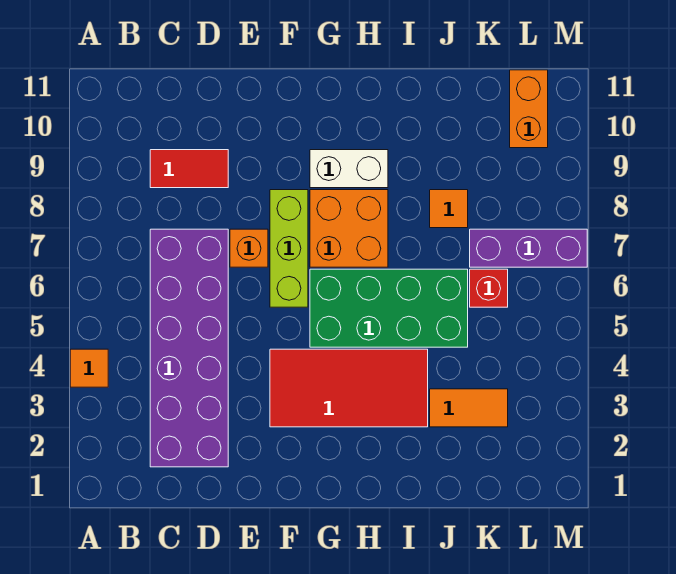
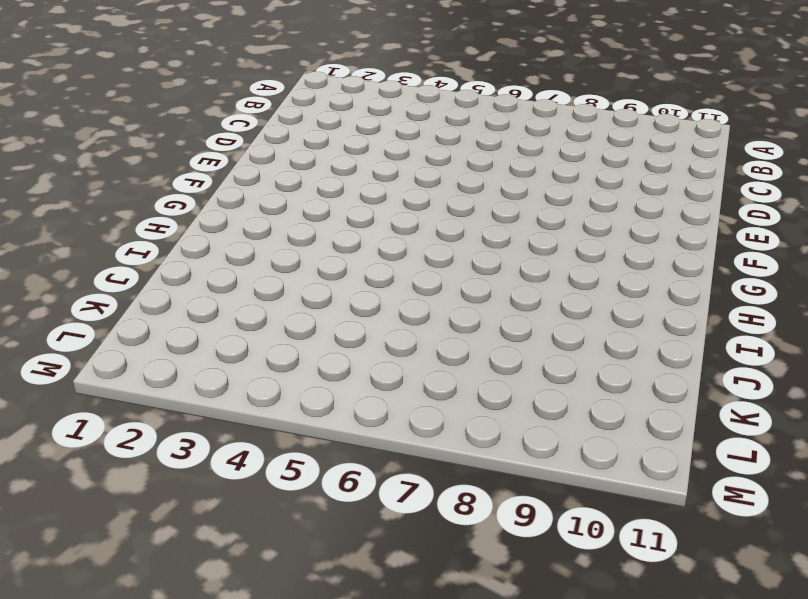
none -> orange 1x1 tile [70,349,108,387]
none -> purple 2x6 brick [150,229,228,467]
none -> red 1x2 tile [150,150,228,188]

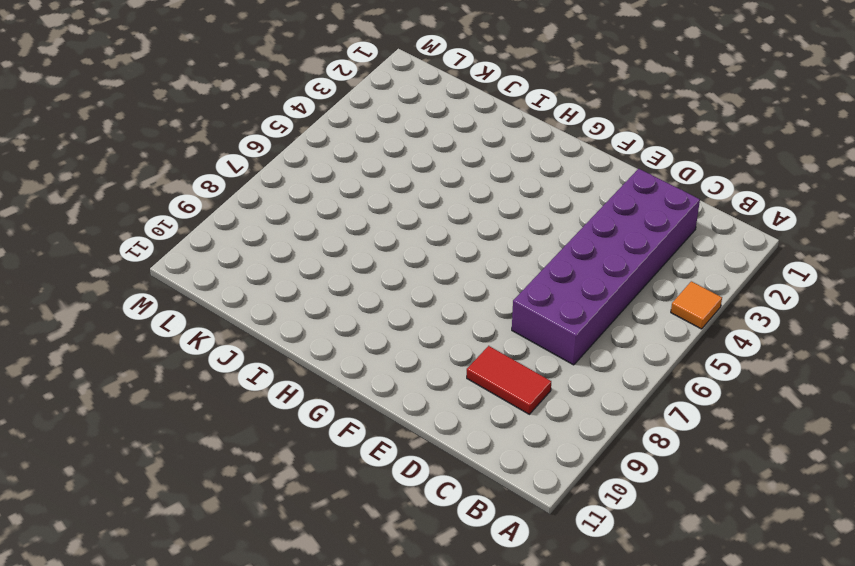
none -> orange 1x1 brick [230,229,268,267]
none -> red 2x4 tile [270,349,428,427]
none -> lime 1x3 brick [270,190,308,307]

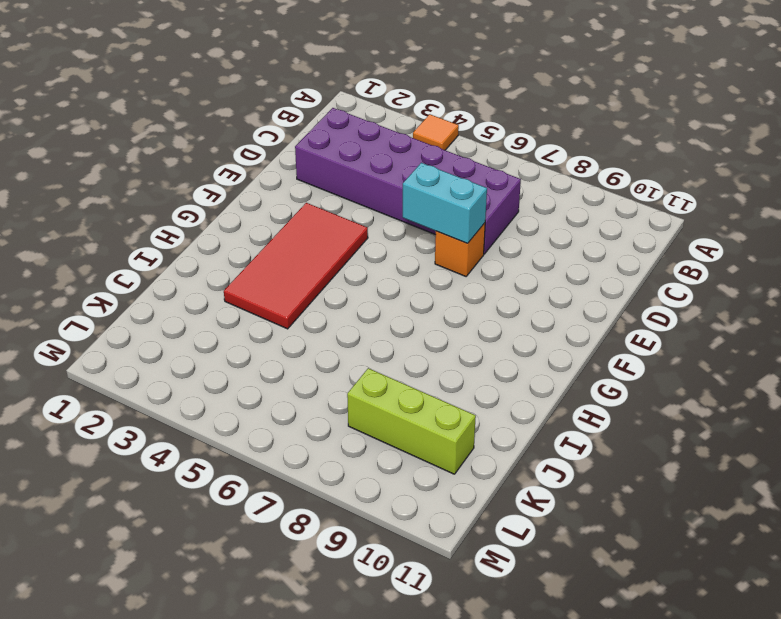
cyan 1x2 brick [403,163,487,243] -> none
lime 1x3 brick [347,368,476,474] -> lime 1x3 brick moved to [270,190,308,307]
none -> red 1x2 tile [150,150,228,188]
none -> green 2x4 brick [310,269,468,347]
none -> orange 2x2 brick [310,190,388,267]

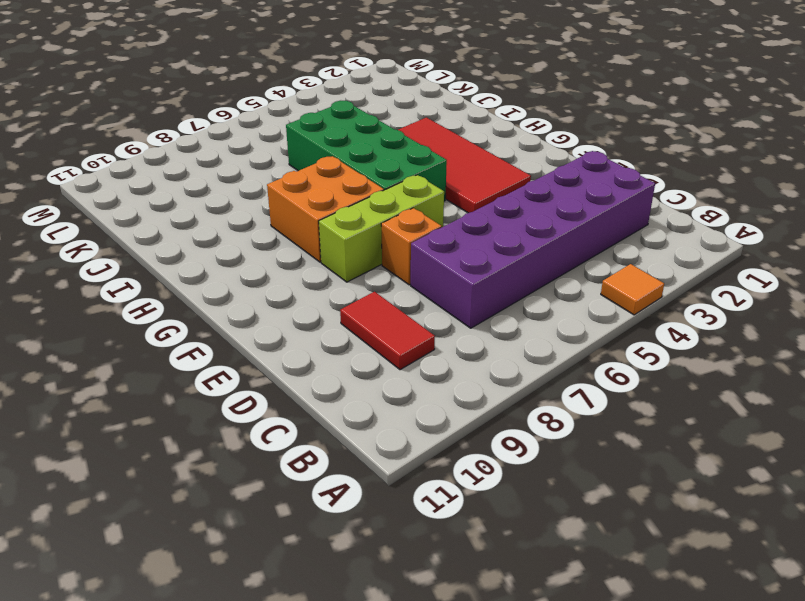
none -> white 1x2 brick [310,150,388,188]
none -> orange 1x2 tile [430,389,508,427]
none -> orange 1x1 tile [430,190,468,228]

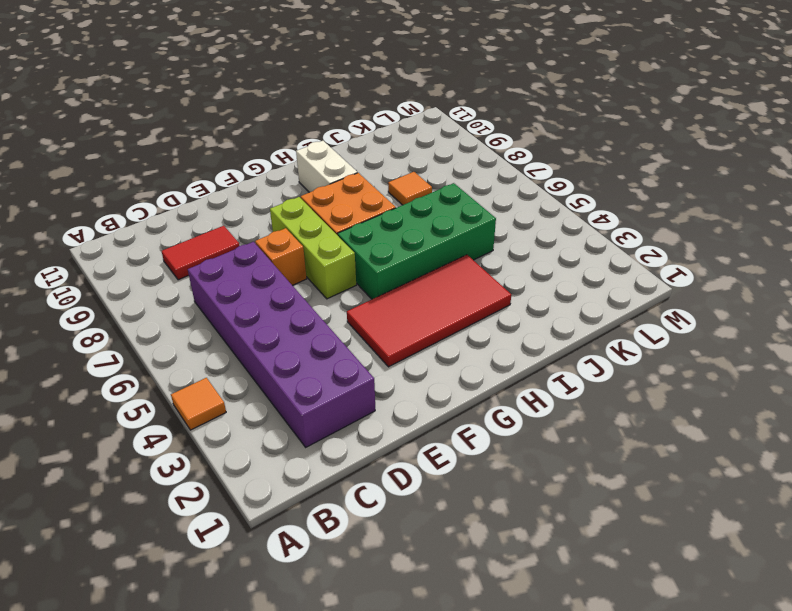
white 1x2 brick [296,141,357,192] -> white 1x2 brick turned to [310,150,388,188]
none -> orange 1x2 tile [430,389,508,427]
none -> red 1x1 brick [470,269,508,307]
none -> purple 1x3 brick [470,229,587,267]

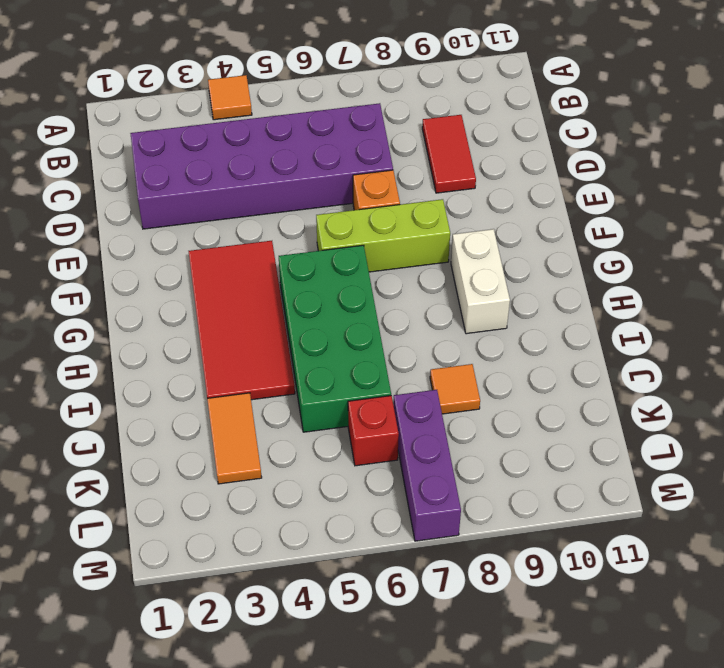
none -> orange 2x2 brick [310,190,388,267]
none -> orange 1x2 brick [510,70,548,148]

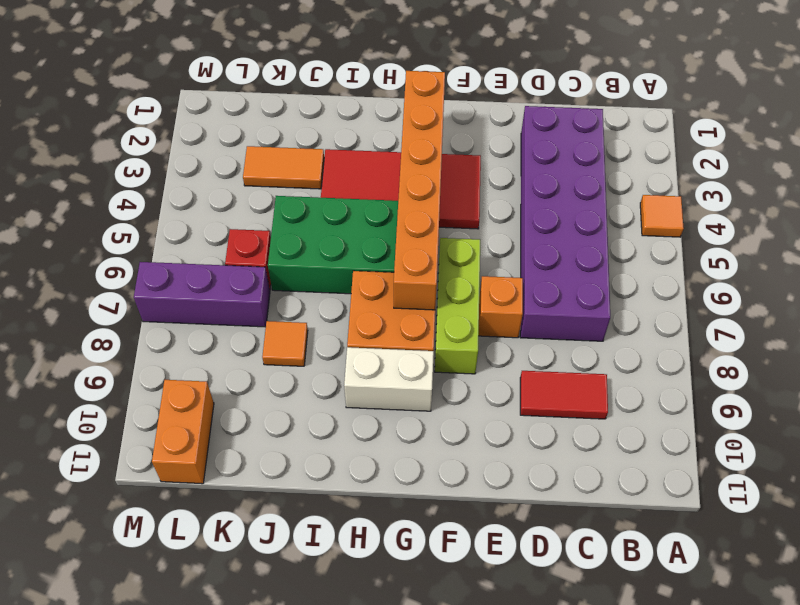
orange 1x6 brick [394,71,445,310] -> none

